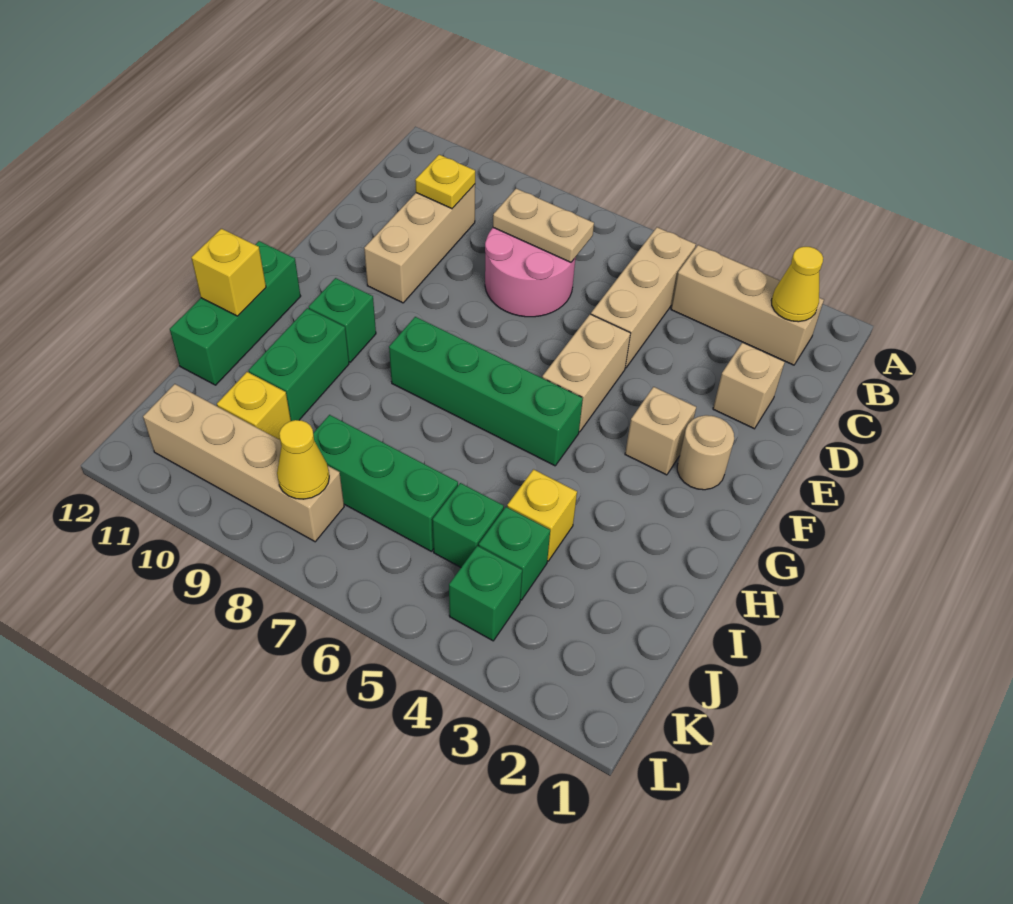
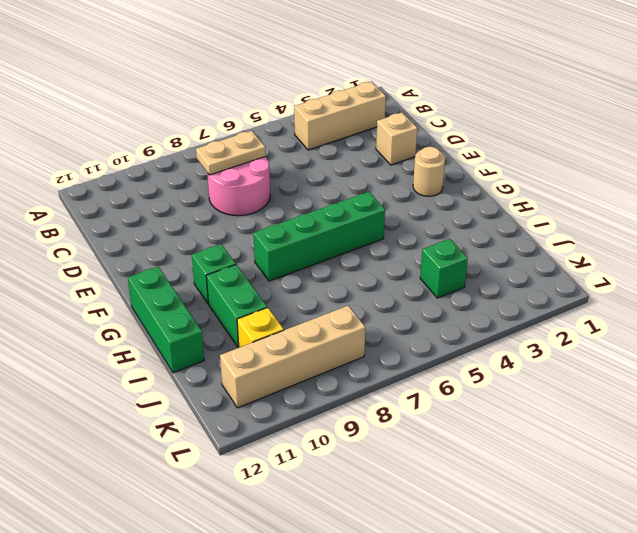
none -> tan 1x3 brick [591,227,696,368]
none -> tan 1x3 brick [364,184,475,303]
none -> tan 1x2 brick [542,314,631,432]

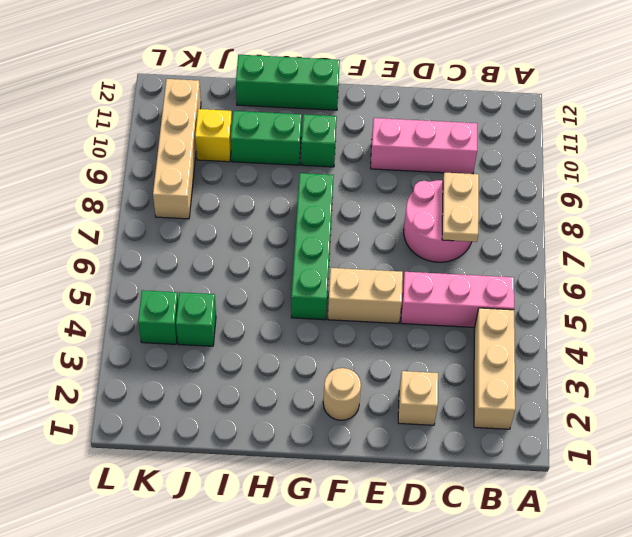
pink 1x3 brick [401,272,514,327] -> tan 1x3 brick [591,227,696,368]
pink 1x3 brick [371,118,477,174] -> tan 1x3 brick [364,184,475,303]
none -> tan 1x1 brick [625,387,696,475]
none -> yellow 1x1 brick [507,469,577,561]
none -> green 1x1 brick [433,483,504,567]

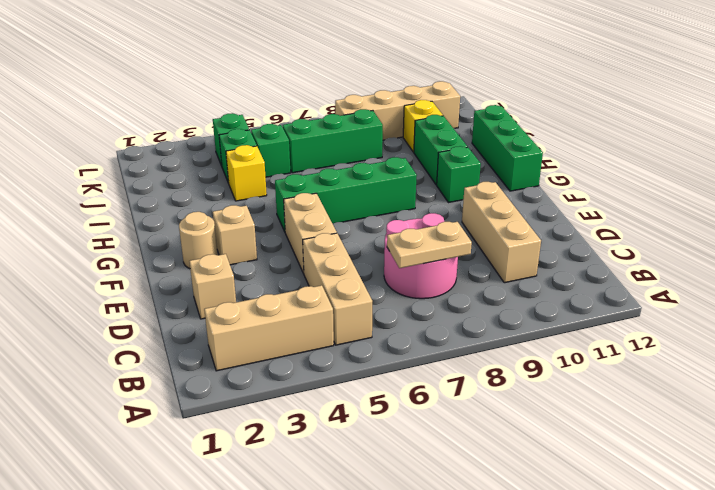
none -> yellow 1x1 cone [771,247,823,322]
none -> yellow 1x1 plate [415,155,475,209]
none -> yellow 1x1 brick [191,229,266,316]

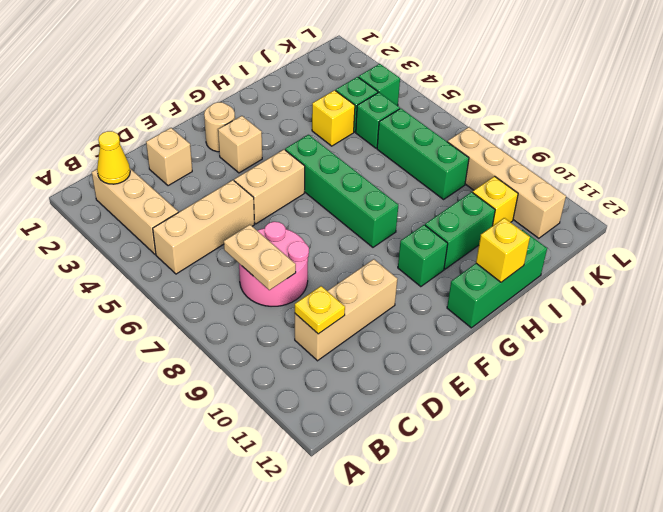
none -> yellow 1x1 cone [277,420,329,499]

